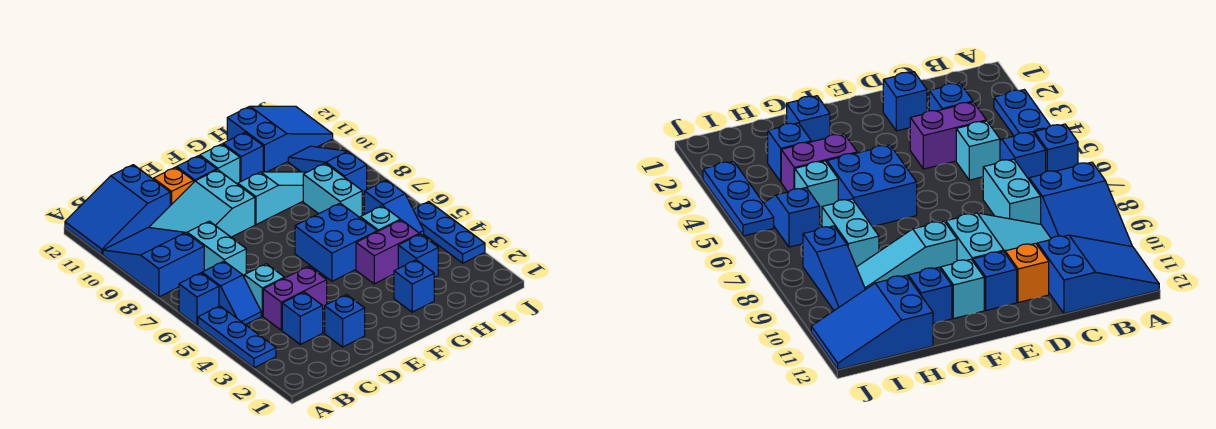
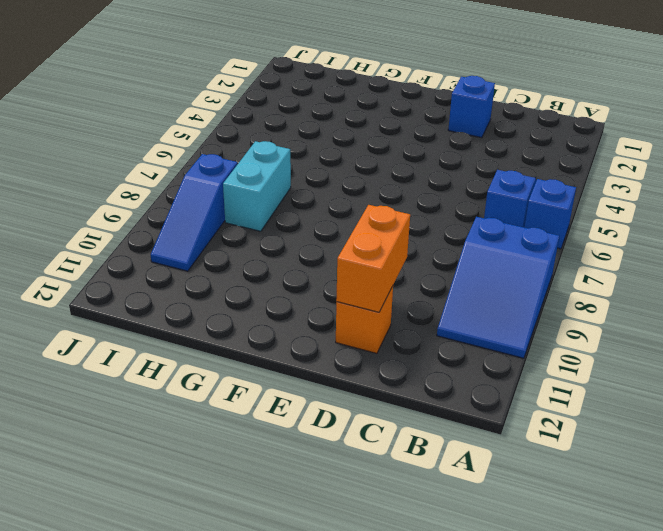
orange 1x2 brick [336,205,410,312] -> none
none -> blue 1x3 plate [198,306,276,368]
none -> blue 2x3 slope [65,165,170,254]
none -> blue 1x1 brick [282,292,323,344]

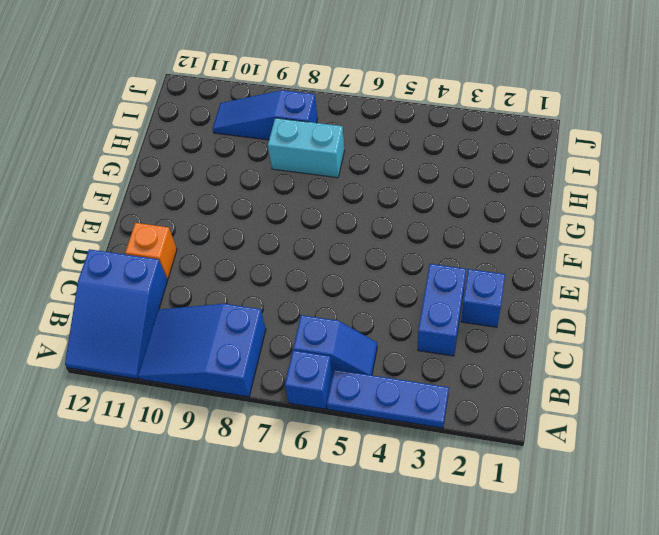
blue 1x2 brick [418,264,466,356] -> blue 1x1 brick [282,292,323,344]
none -> purple 1x2 brick [263,266,327,330]
none -> cyan 1x1 brick [244,264,284,316]
none -> cyan 1x2 brick [187,221,246,276]

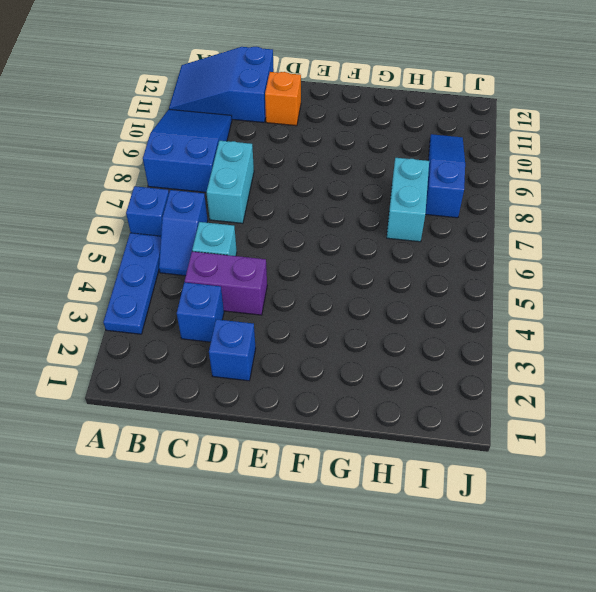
none -> cyan 2x3 slope [149,170,255,237]
none -> blue 1x1 brick [177,156,217,182]
none -> blue 2x2 brick [295,203,377,281]

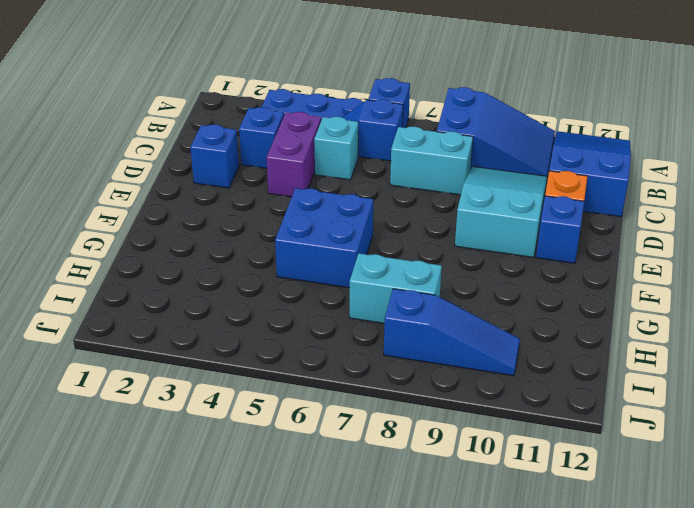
none -> cyan 1x3 slope [238,172,307,225]
none -> cyan 1x1 brick [200,144,240,184]
none -> blue 1x1 brick [394,260,434,312]

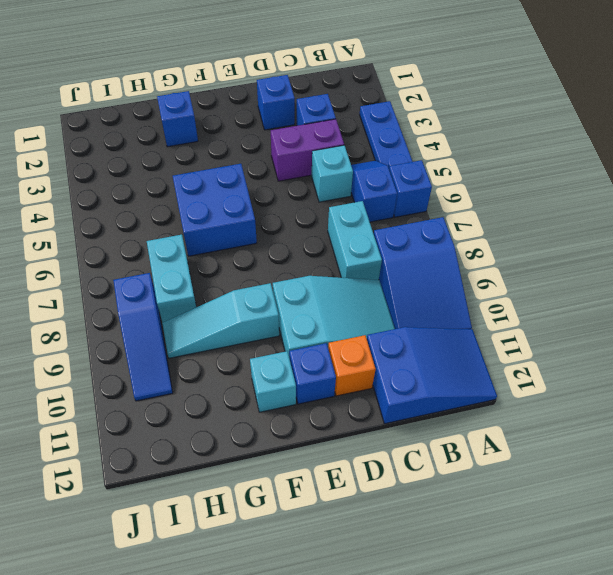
none -> purple 1x2 brick [356,220,419,284]
none -> blue 1x1 brick [223,133,263,182]
none -> blue 1x1 brick [398,234,438,278]

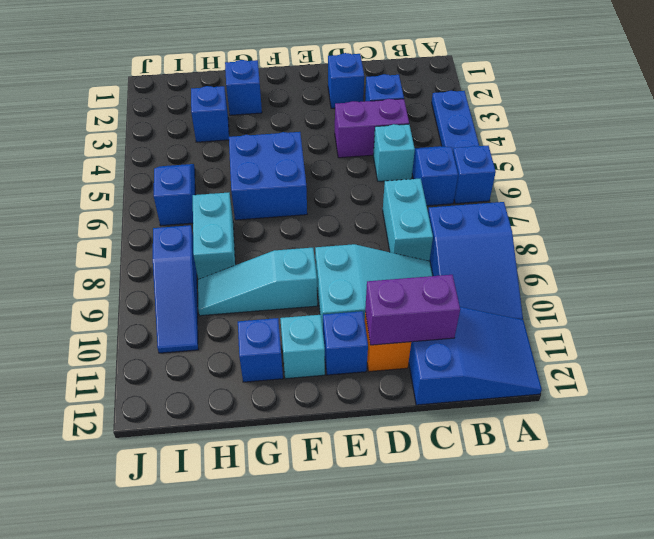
purple 1x2 brick [365,275,460,345] -> purple 1x2 brick moved to [356,220,419,284]
none -> cyan 1x1 brick [360,206,400,232]
none -> blue 2x3 slope [227,106,333,172]
none -> blue 1x3 plate [413,202,485,263]

